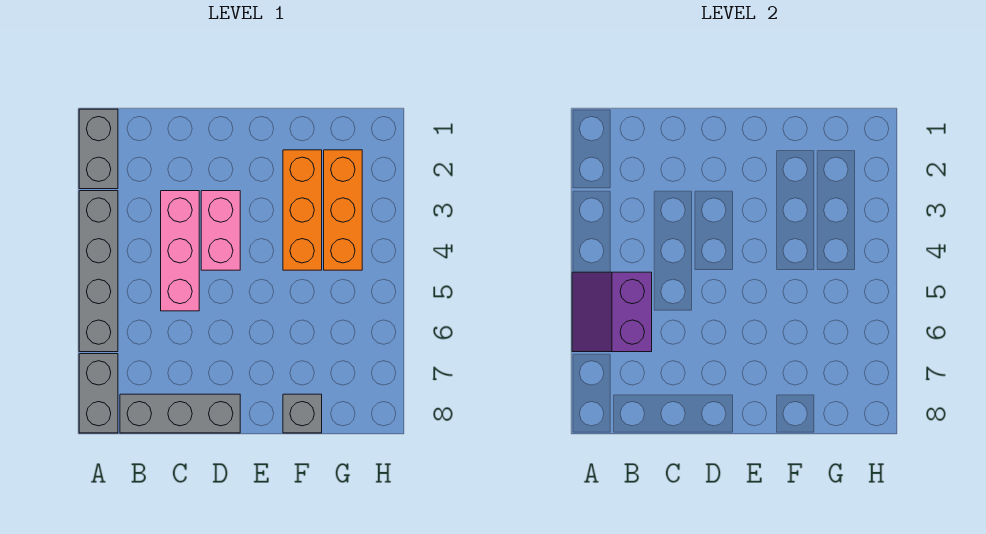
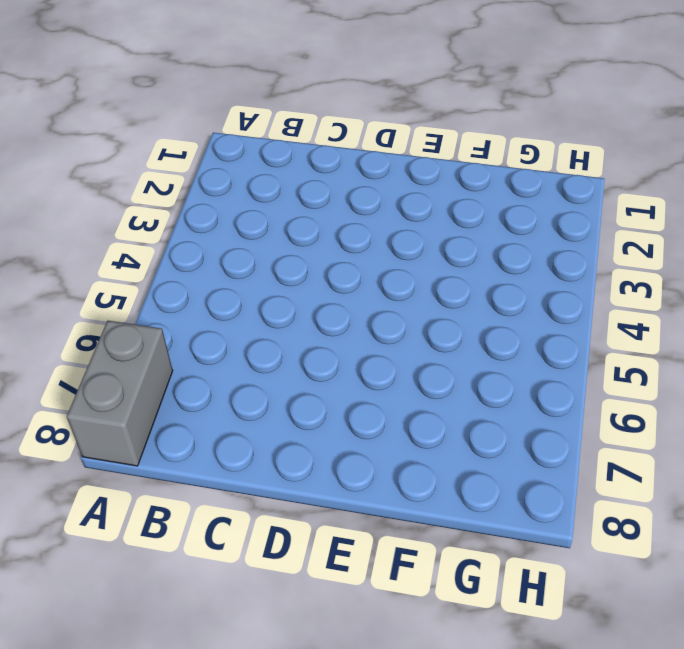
none -> grey 1x2 brick [79,109,118,189]
none -> grey 1x4 brick [79,191,118,352]

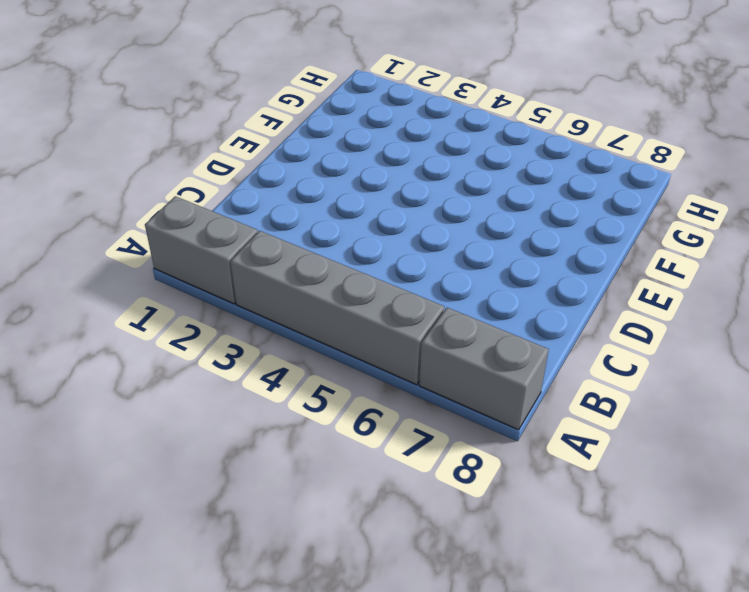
none -> grey 1x3 brick [120,394,240,433]
none -> pink 1x3 brick [161,191,199,311]

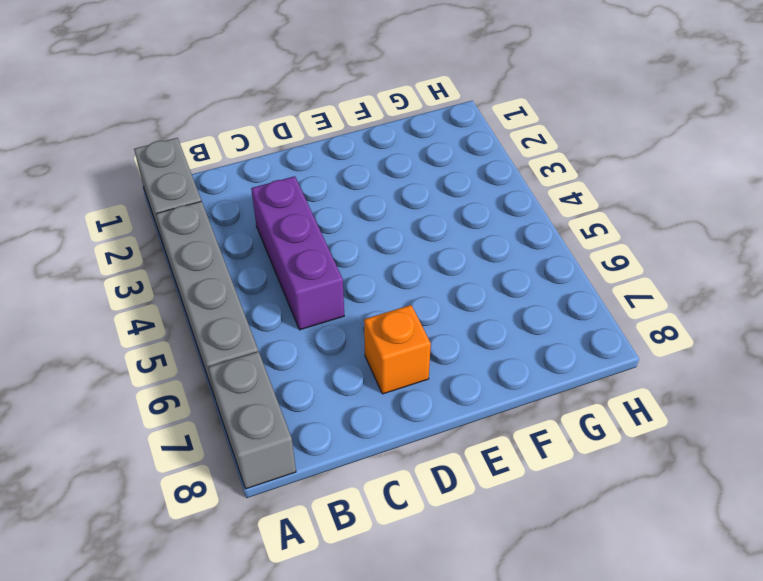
purple 1x3 brick [251,176,344,330] -> pink 1x3 brick [161,191,199,311]
orange 1x1 brick [364,305,431,394] -> none
none -> grey 1x3 brick [120,394,240,433]
none -> pink 1x2 brick [201,191,240,270]

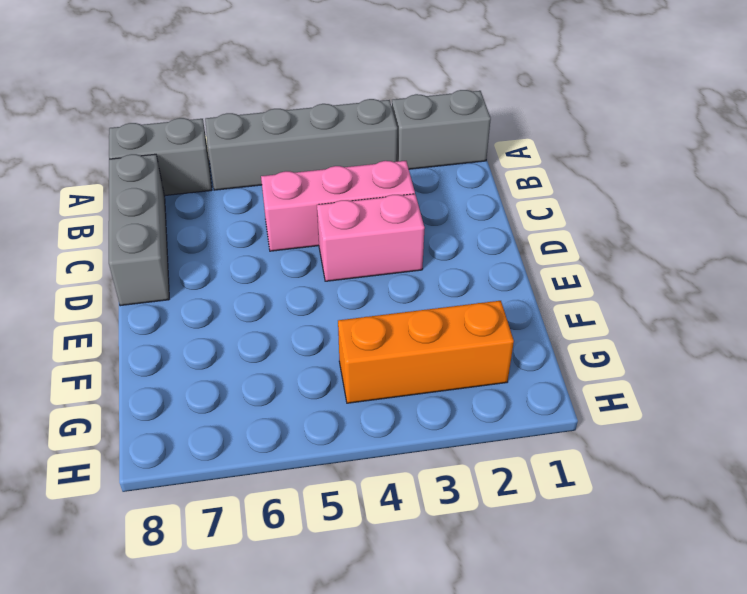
none -> orange 1x3 brick [283,150,322,270]
none -> grey 1x1 brick [283,394,322,433]

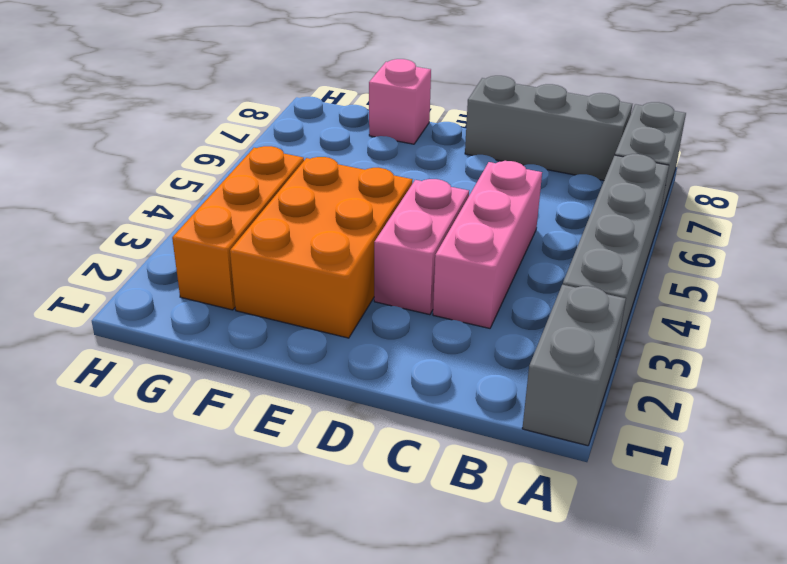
orange 2x3 brick [230,157,412,338] -> orange 1x3 brick [283,150,322,270]
pink 1x1 brick [369,59,431,144] -> grey 1x1 brick [283,394,322,433]
none -> purple 2x2 slope [572,272,652,352]

